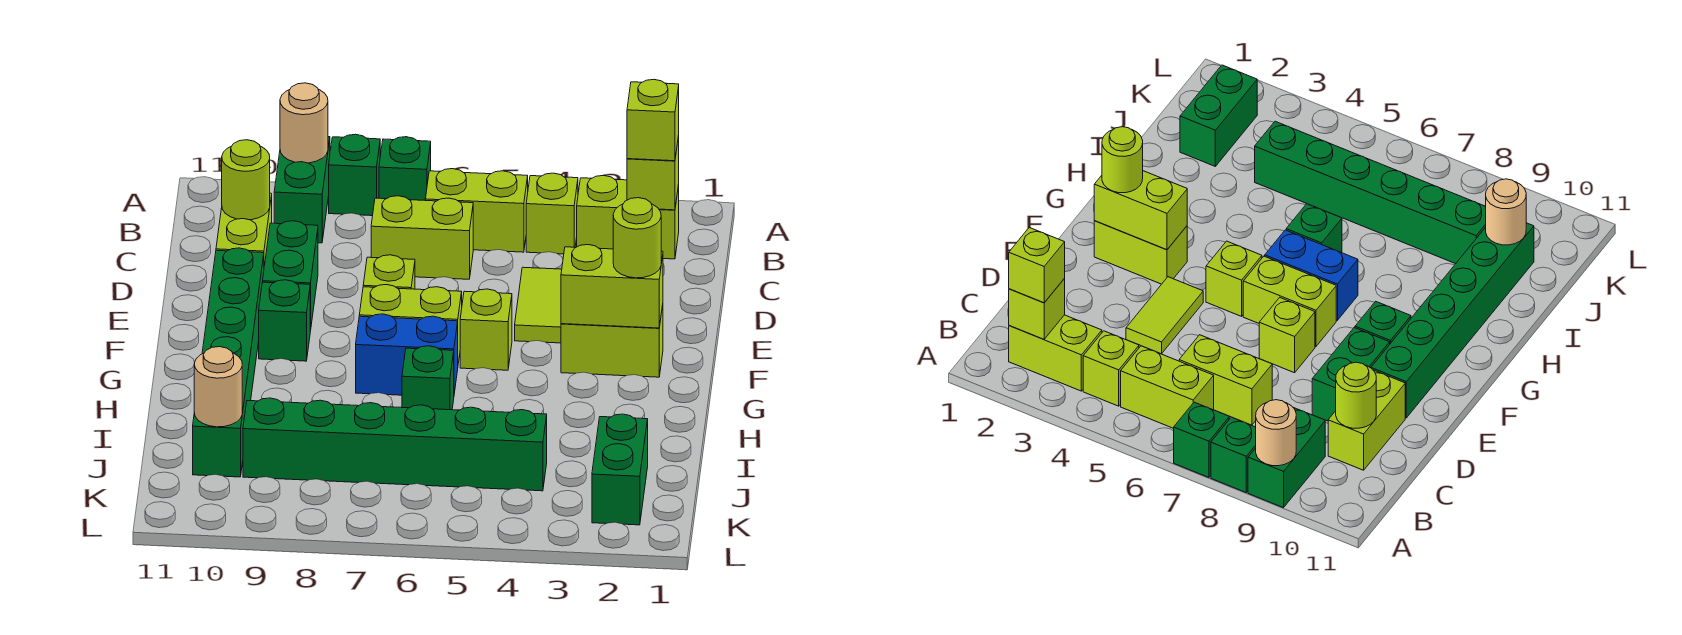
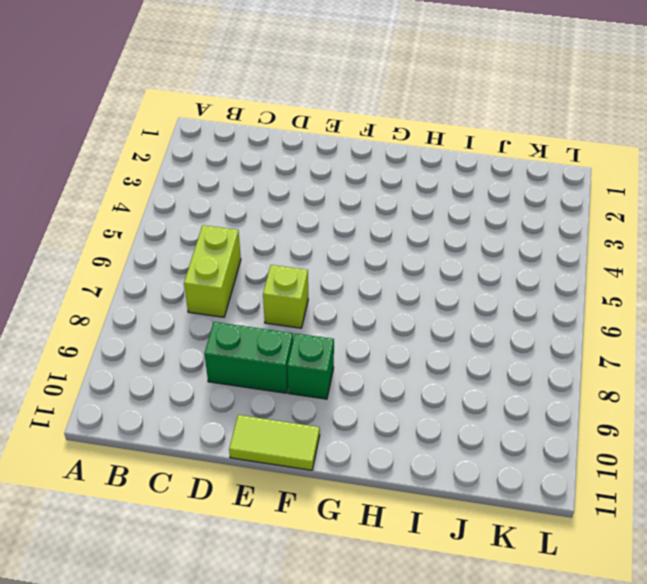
lime 1x2 tile [229,415,320,470] -> lime 1x2 tile moved to [515,267,562,343]
none -> green 1x1 brick [379,137,431,200]
none -> green 1x1 brick [329,134,380,216]
none -> green 1x2 brick [274,137,330,243]

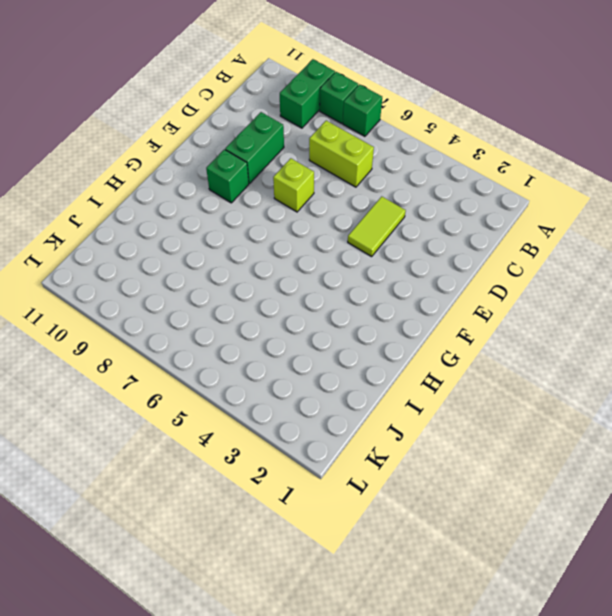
none -> lime 1x2 brick [577,175,679,259]
none -> lime 1x1 brick [526,173,578,254]
none -> lime 1x2 brick [425,169,528,252]

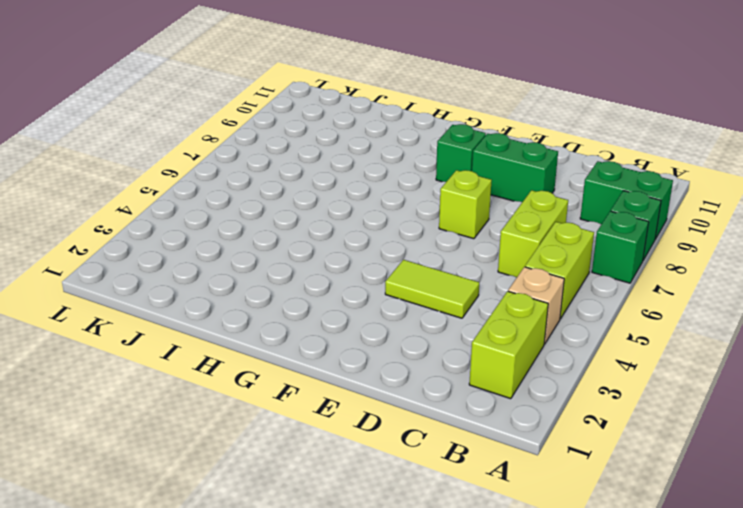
tan 1x1 brick [508,267,564,344] -> lime 1x1 brick [526,173,578,254]
none -> lime 1x2 brick [216,193,272,266]
none -> green 1x6 brick [193,248,264,477]
none -> lime 1x2 brick [561,305,663,377]

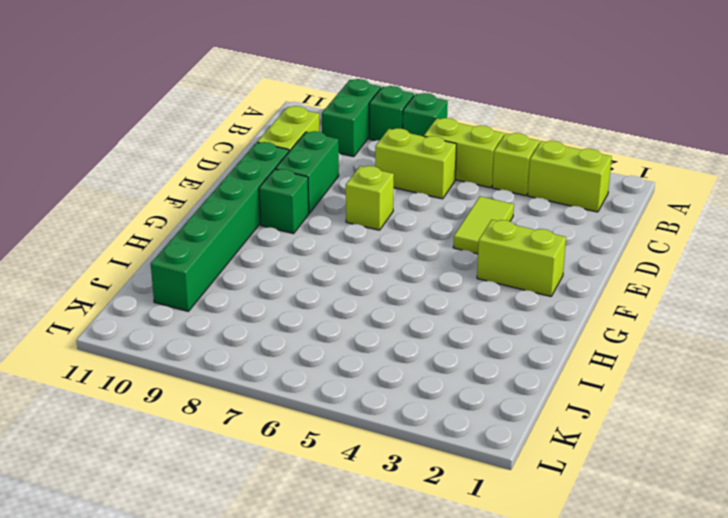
none -> lime 1x1 brick [460,289,512,370]
none -> lime 1x2 brick [359,285,462,363]
none -> blue 1x2 brick [356,314,458,395]

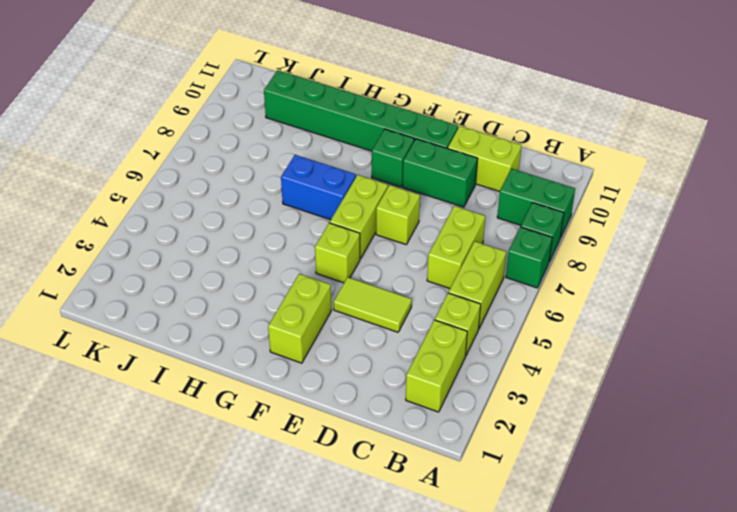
blue 1x2 brick [281,155,356,220] -> blue 1x2 brick turned to [356,314,458,395]
none -> green 1x1 brick [402,346,454,410]
none -> green 1x2 brick [592,414,648,525]
none -> green 1x6 brick [243,398,547,491]

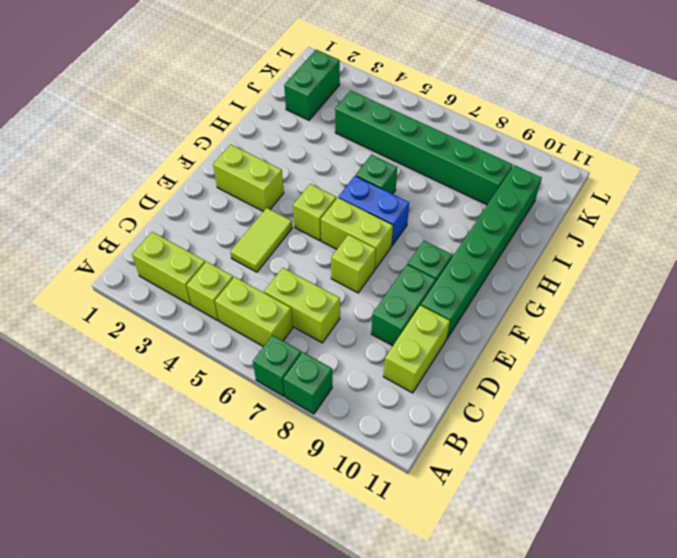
none -> green 1x2 brick [274,137,330,243]
none -> tan 1x1 round brick [280,83,328,163]
none -> lime 1x1 brick [627,136,679,210]

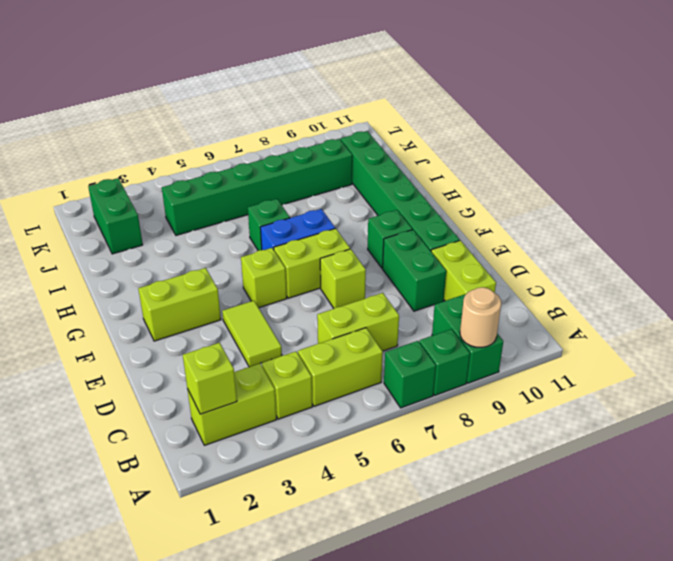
none -> lime 1x1 round brick [222,140,270,220]
none -> lime 1x2 brick [561,245,663,328]
none -> tan 1x1 round brick [194,347,242,427]

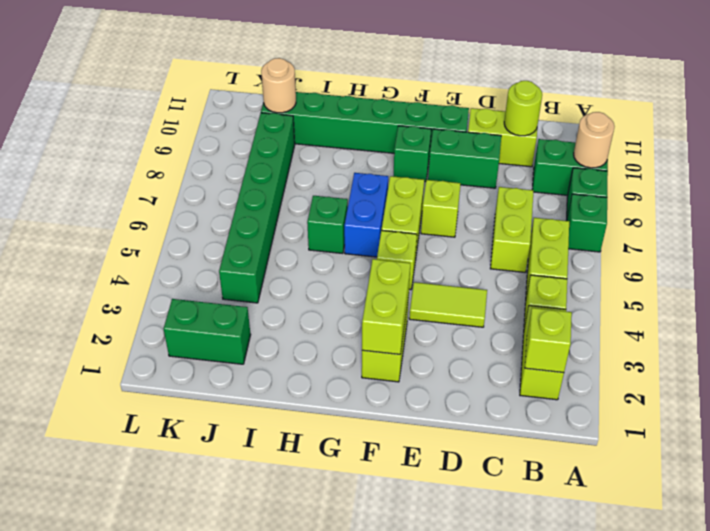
none -> lime 1x1 brick [627,80,679,161]
none -> lime 1x1 round brick [613,198,661,278]

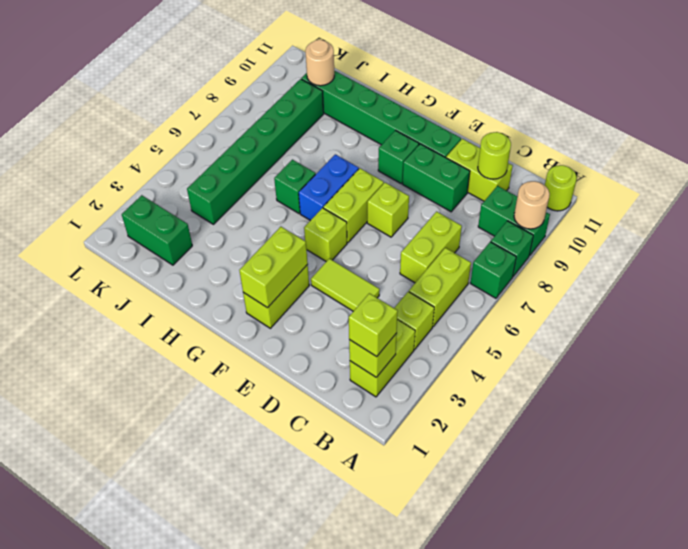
lime 1x1 round brick [545,165,577,211] -> lime 1x1 round brick moved to [613,198,661,278]

